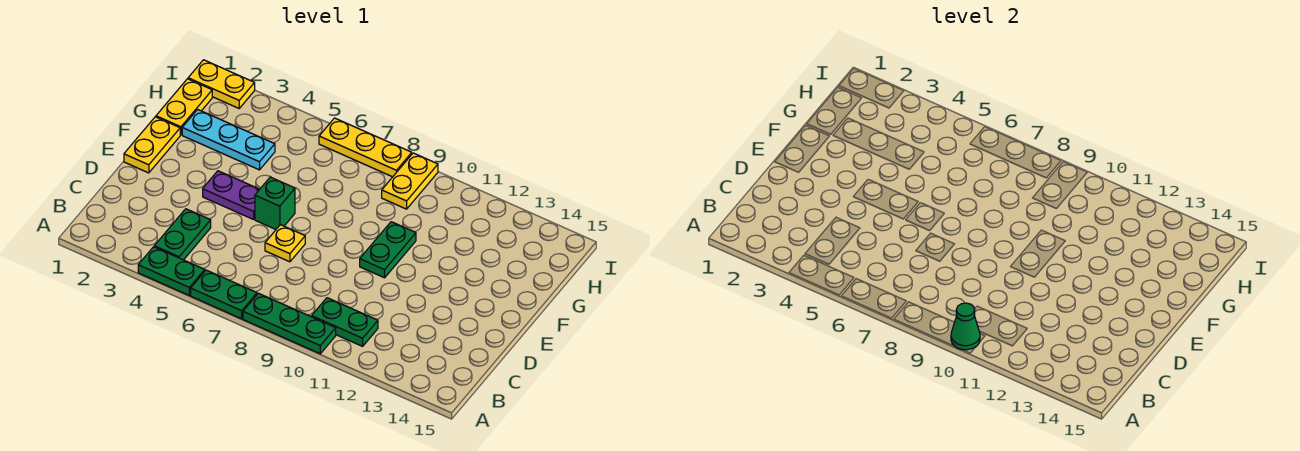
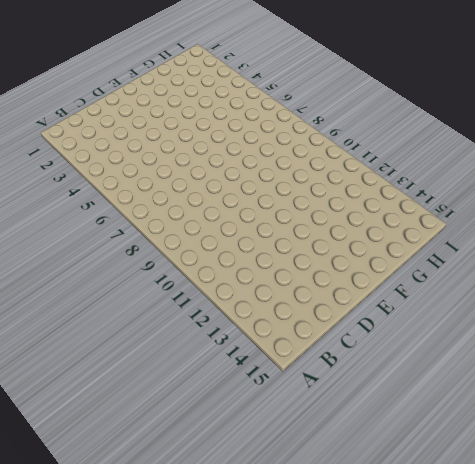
none -> green 1x2 plate [138,247,205,295]
none -> green 1x2 plate [191,270,257,319]
none -> green 1x3 plate [243,293,336,354]

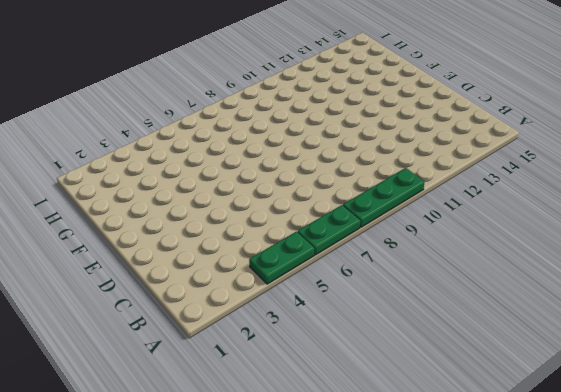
none -> green 1x2 plate [154,209,211,260]
none -> green 1x2 plate [312,298,378,346]
none -> yellow 1x1 plate [265,225,305,262]

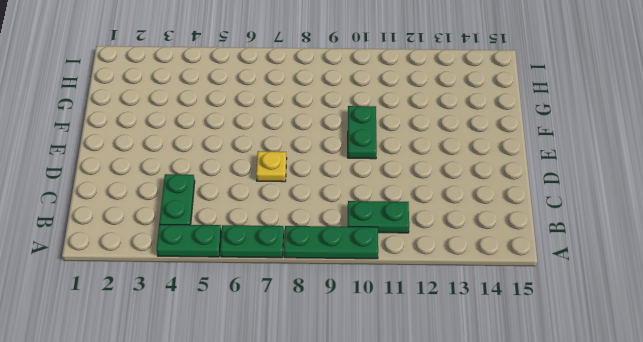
none -> yellow 1x2 plate [124,117,180,173]
none -> purple 1x2 plate [203,171,260,219]
none -> green 1x1 brick [255,177,295,229]

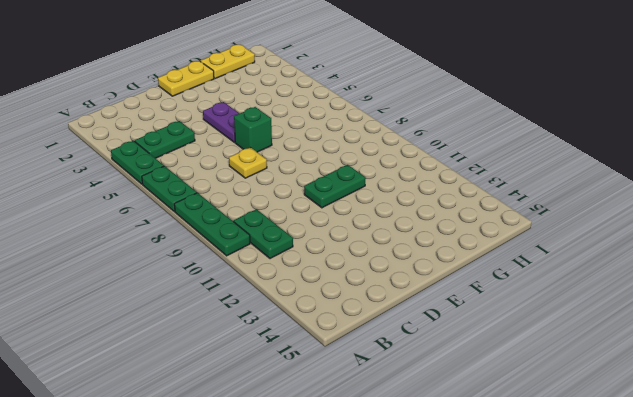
none -> cyan 1x3 plate [182,109,275,170]
none -> yellow 1x2 plate [382,153,438,209]
none -> yellow 1x2 plate [188,60,255,108]

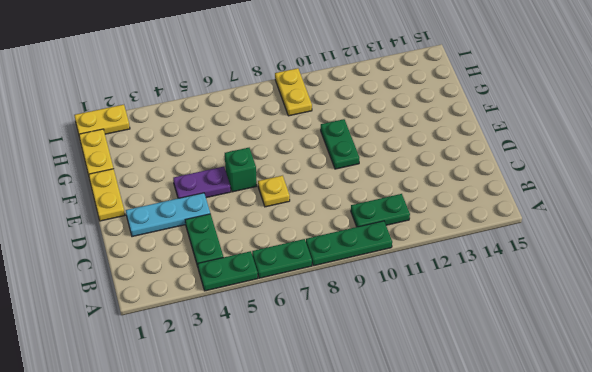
cyan 1x3 plate [126,193,210,237] -> cyan 1x3 plate moved to [182,109,275,170]
none -> yellow 1x3 plate [319,118,412,177]
none -> green 1x1 cone [951,303,980,350]

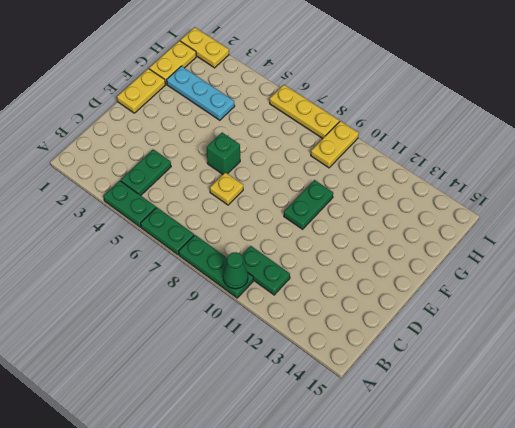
none -> purple 1x2 plate [203,171,260,219]

